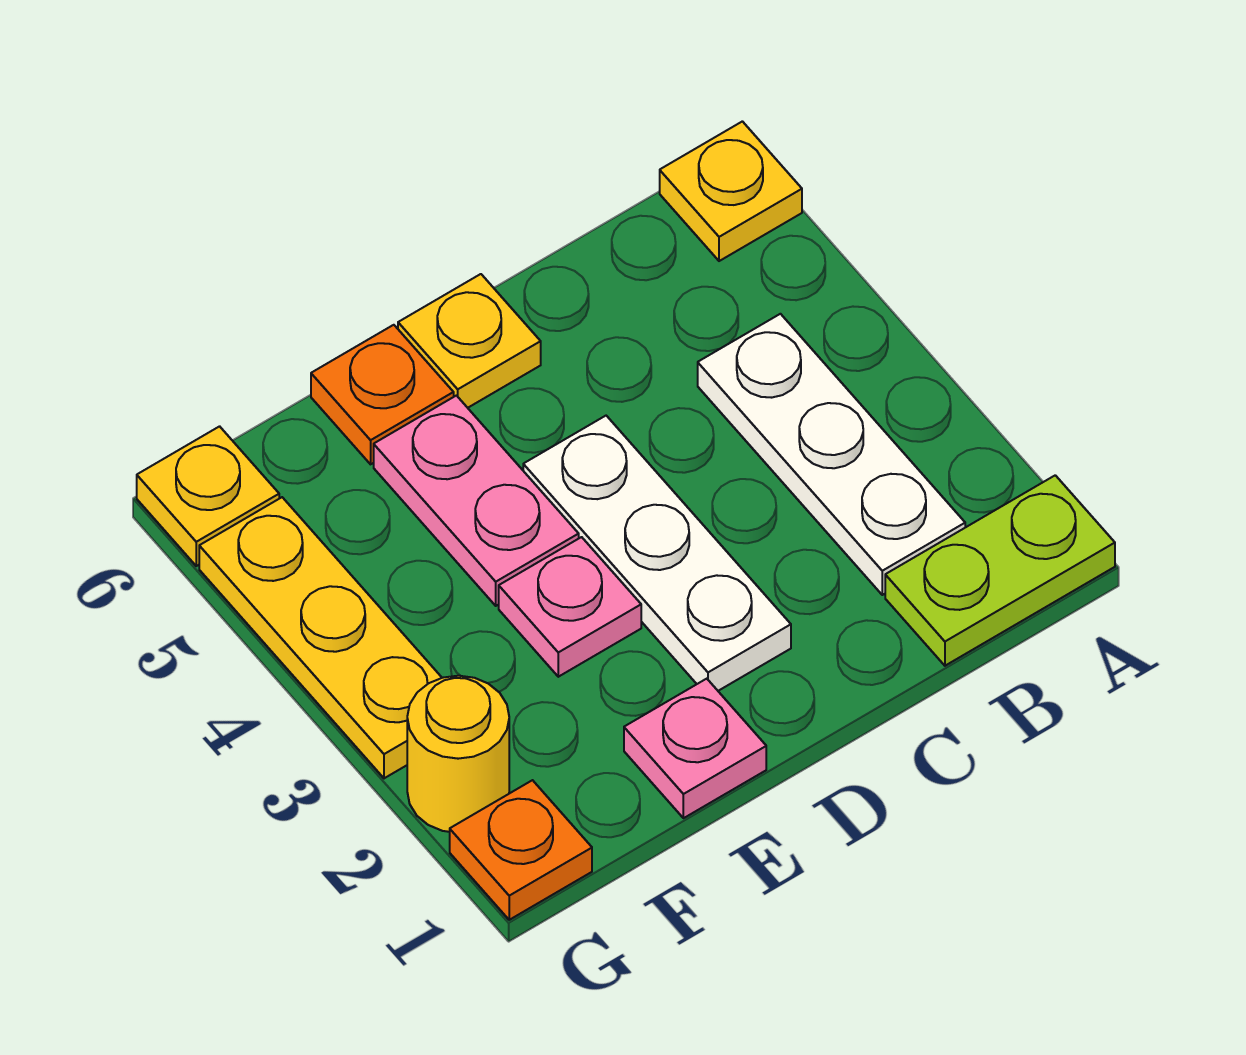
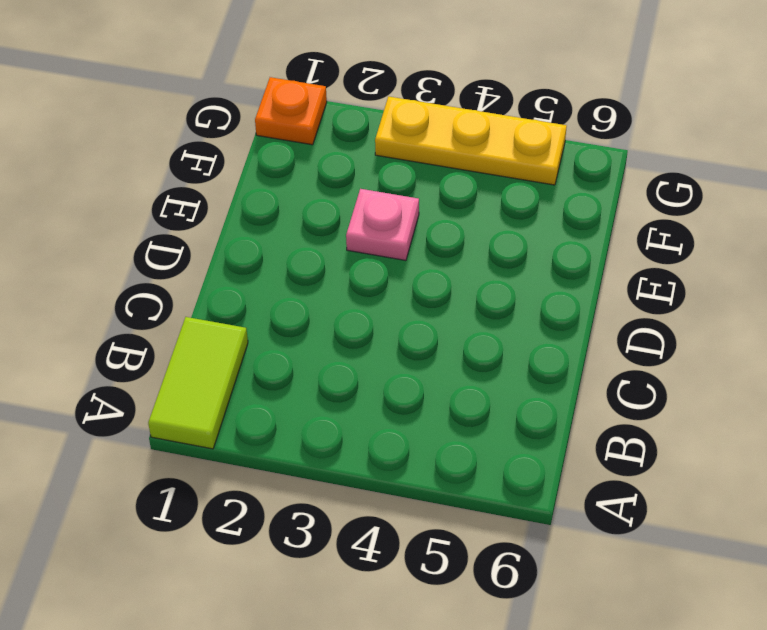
lime 1x2 tile [148,317,248,449] -> lime 1x2 plate [885,475,1115,666]
none -> yellow 1x1 plate [660,121,802,261]
none -> white 1x3 plate [698,314,965,595]
none -> white 1x3 plate [523,416,791,691]

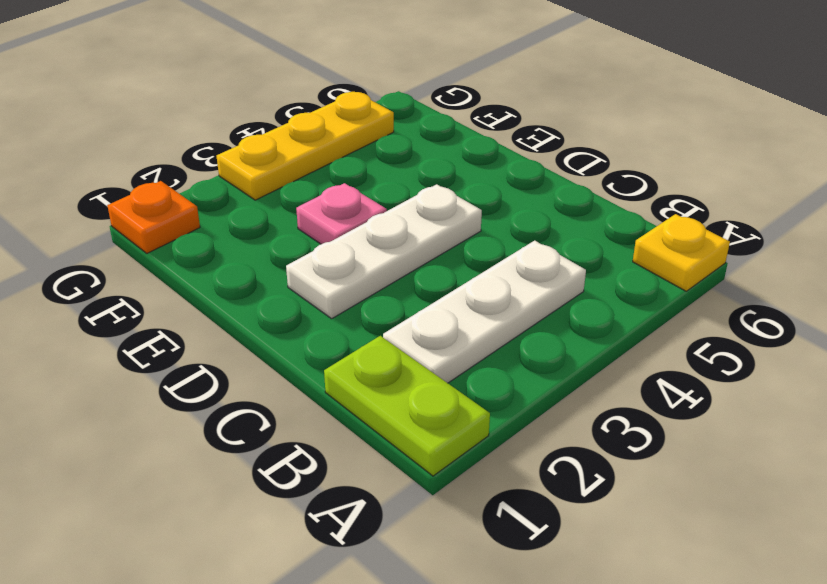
none -> yellow 1x1 plate [398,274,541,408]
none -> pink 1x1 plate [624,679,766,818]
none -> pink 1x2 plate [374,396,579,606]

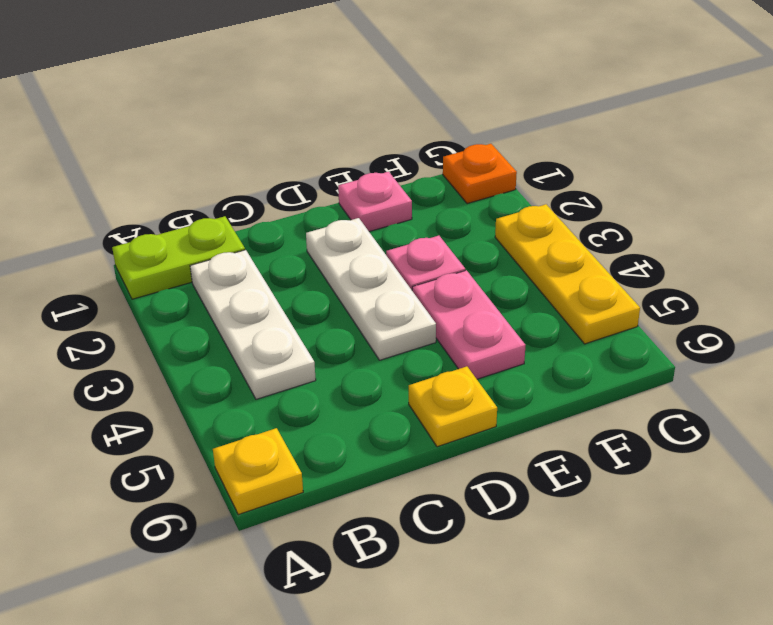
none -> orange 1x1 plate [311,325,454,464]
none -> yellow 1x1 round brick [407,676,509,832]
none -> yellow 1x1 plate [137,426,279,566]

